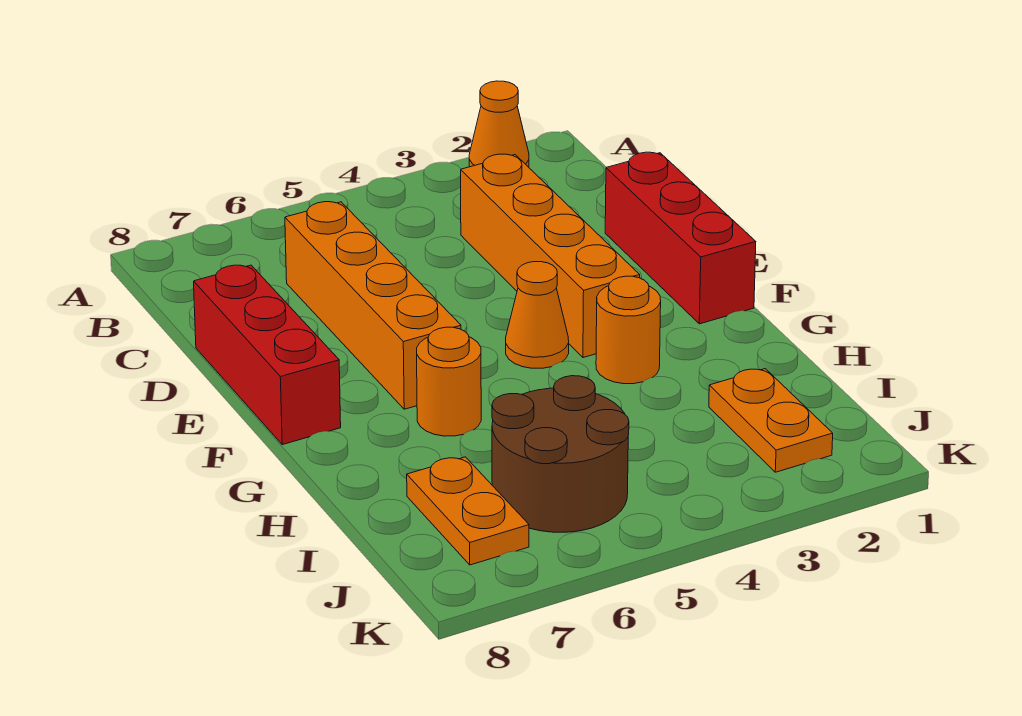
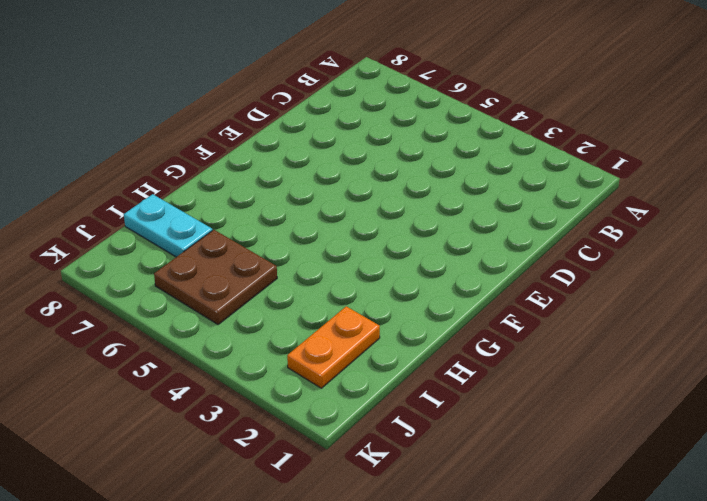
brown 2x2 plate [154,230,277,325] -> brown 2x2 round brick [492,376,629,532]
cyan 1x2 plate [124,194,212,257] -> orange 1x2 plate [407,457,529,565]
none -> orange 1x1 cone [469,81,529,167]
none -> orange 1x4 brick [461,154,640,358]

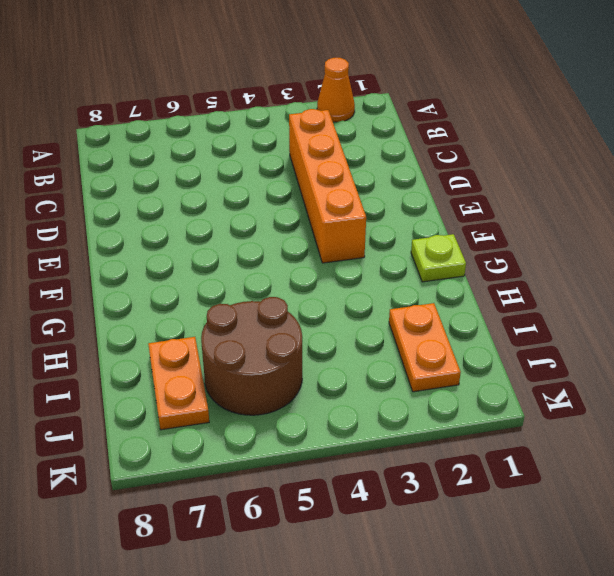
lime 1x1 plate [411,234,466,282] -> none
none -> orange 1x4 brick [285,202,461,409]
none -> red 1x3 brick [605,152,756,324]

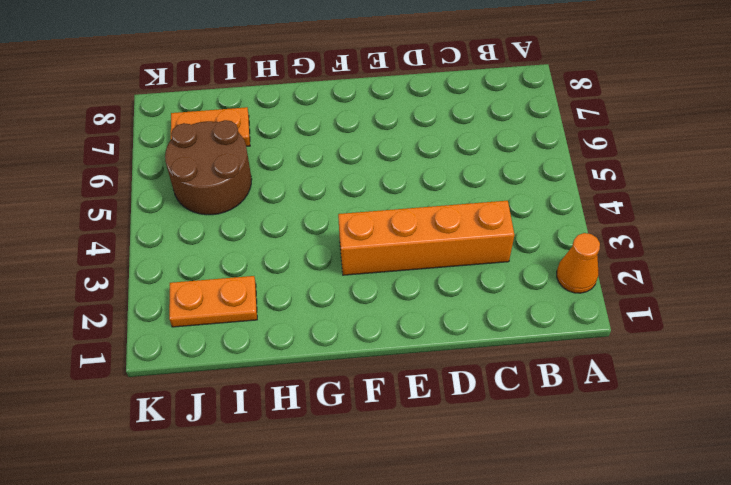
none -> orange 1x4 brick [285,202,461,409]
none -> red 1x3 brick [605,152,756,324]

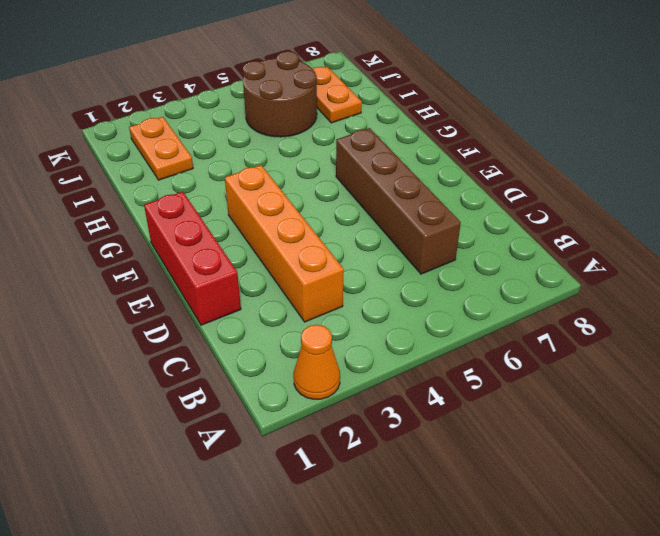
brown 1x4 brick [336,128,461,274] -> orange 1x4 brick [285,202,461,409]
none -> red 1x3 brick [194,265,341,445]
none -> orange 1x1 cone [506,262,569,368]

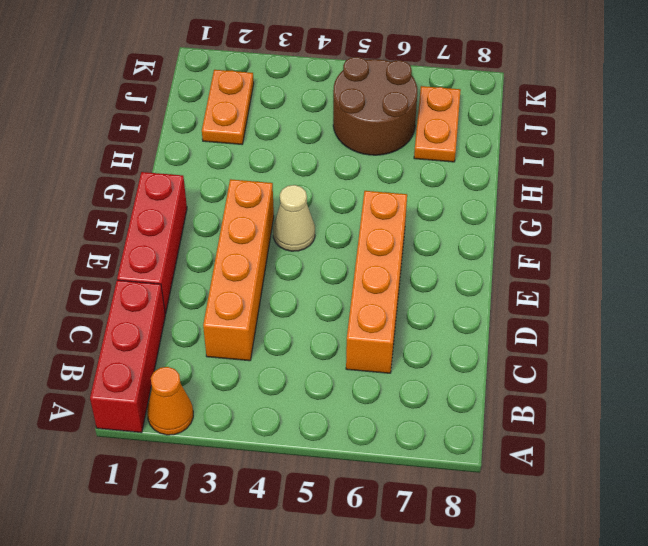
red 1x3 brick [90,280,165,433] -> red 1x3 brick moved to [194,265,341,445]
tan 1x1 cone [273,185,315,251] -> orange 1x1 cone [506,262,569,368]
none -> orange 1x1 round brick [596,276,661,384]
none -> orange 1x1 round brick [417,327,481,436]

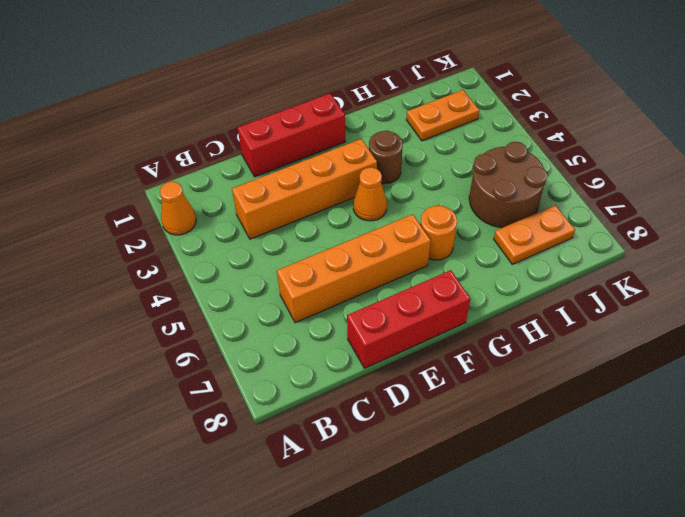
brown 1x1 round brick [369,131,403,184] -> orange 1x1 round brick [596,276,661,384]

